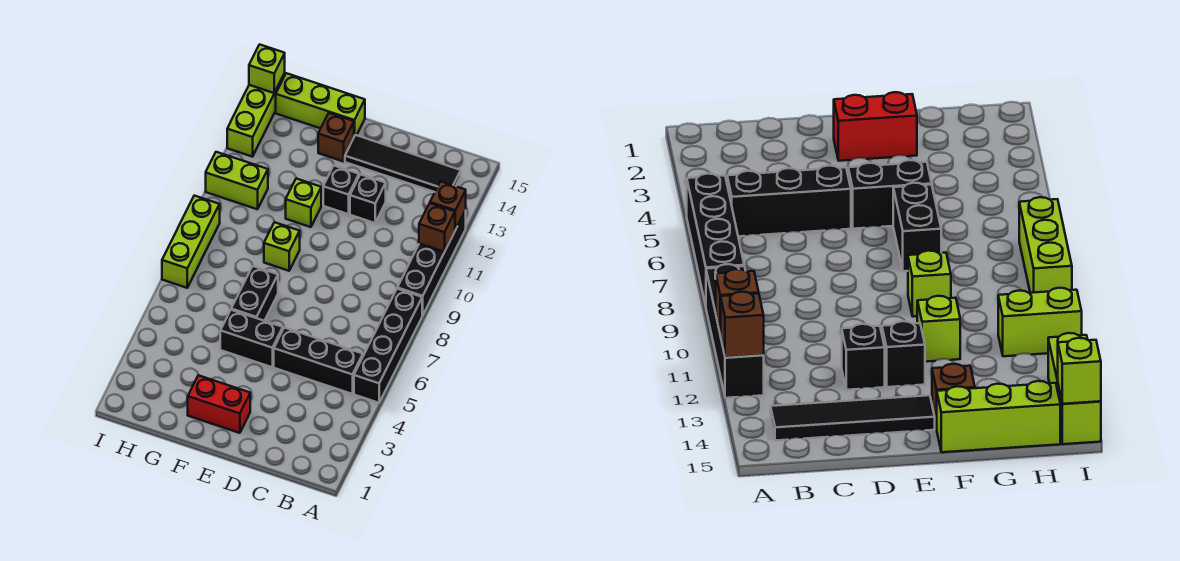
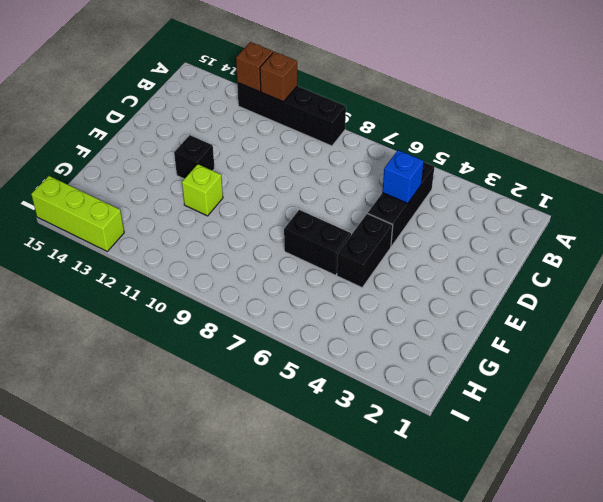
blue 1x1 brick [382,150,424,203] -> none
none -> black 1x4 brick [354,289,422,403]
none -> black 1x4 tile [345,135,461,192]
none -> black 1x1 brick [350,174,386,223]

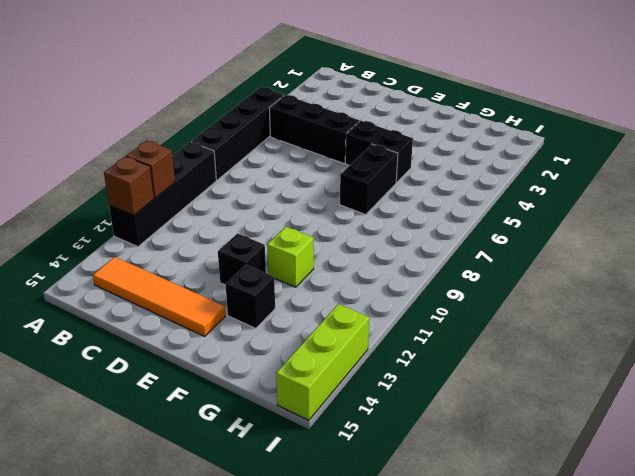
orange 1x4 tile [93,257,225,336] -> black 1x4 tile [345,135,461,192]
black 1x1 brick [226,265,275,328] -> black 1x1 brick moved to [350,174,386,223]
none -> red 1x2 brick [188,375,250,433]
none -> lime 1x1 brick [264,222,300,271]
none -> brown 1x1 brick [318,113,354,162]

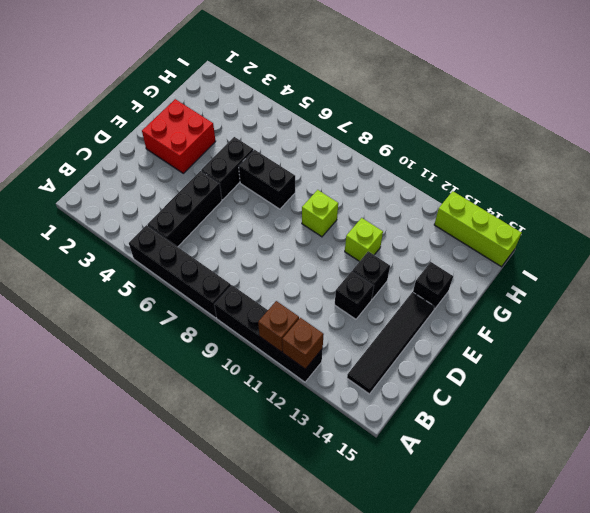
red 2x2 brick [142,99,216,173] -> red 1x2 brick [188,375,250,433]
black 1x1 brick [413,262,453,310] -> brown 1x1 brick [318,113,354,162]
none -> lime 1x3 brick [276,73,365,136]
none -> lime 1x2 brick [206,152,268,209]
none -> lime 1x3 brick [162,196,220,288]

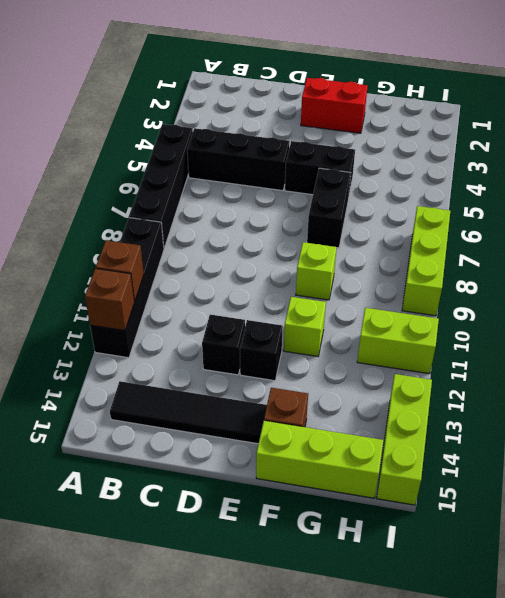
none -> lime 1x1 brick [249,44,285,93]

